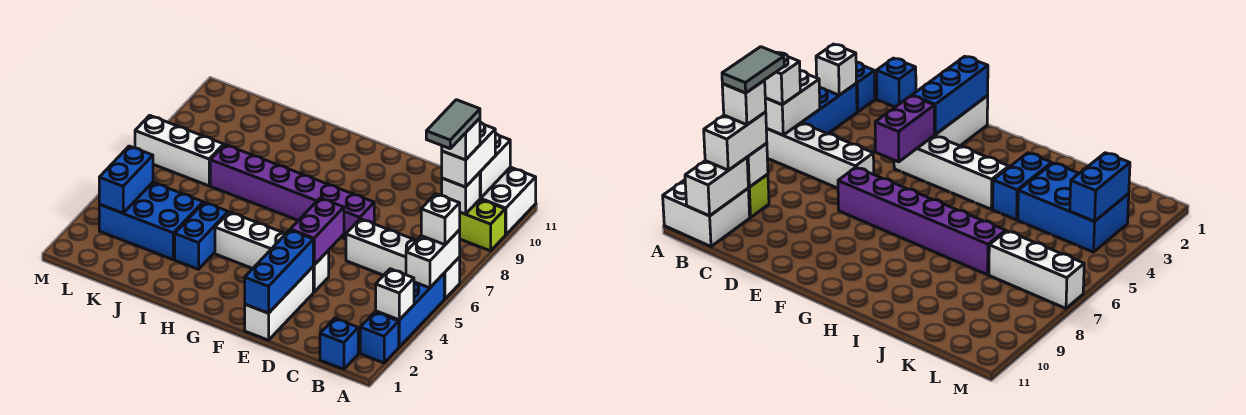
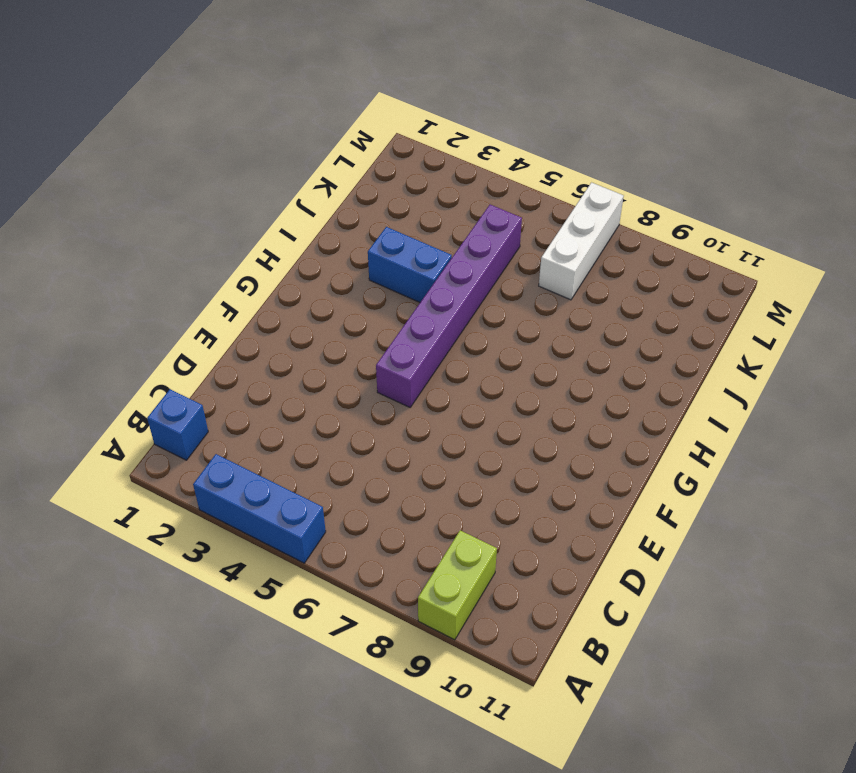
purple 1x6 brick [376,205,522,407] -> purple 1x6 brick moved to [210,145,374,239]
none -> blue 1x1 brick [360,312,399,363]
none -> white 1x4 brick [346,219,460,299]
none -> white 2x2 brick [480,167,536,235]

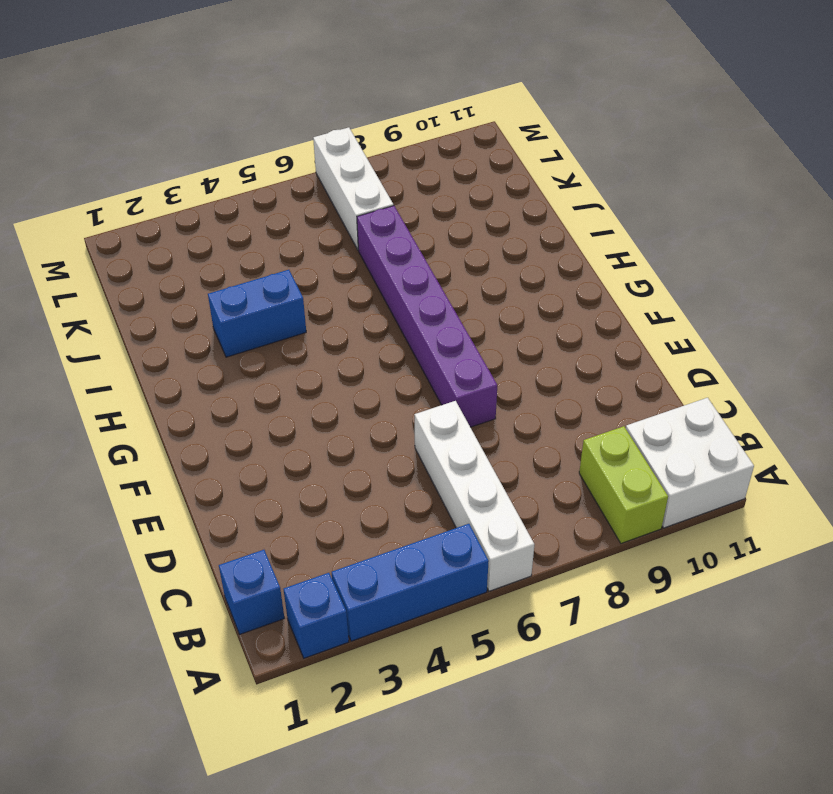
none -> white 1x3 brick [245,267,313,340]
none -> white 1x4 brick [215,212,329,292]
none -> blue 2x3 brick [99,182,203,259]

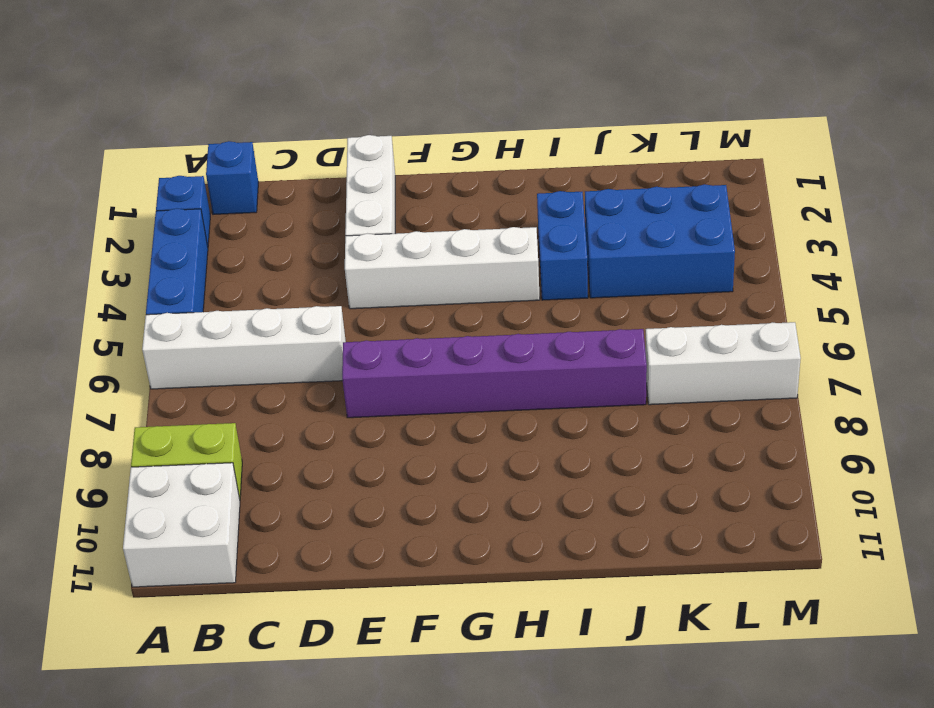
none -> white 1x1 brick [376,269,414,320]
none -> white 1x2 brick [406,230,460,288]
none -> white 1x1 brick [442,172,480,214]

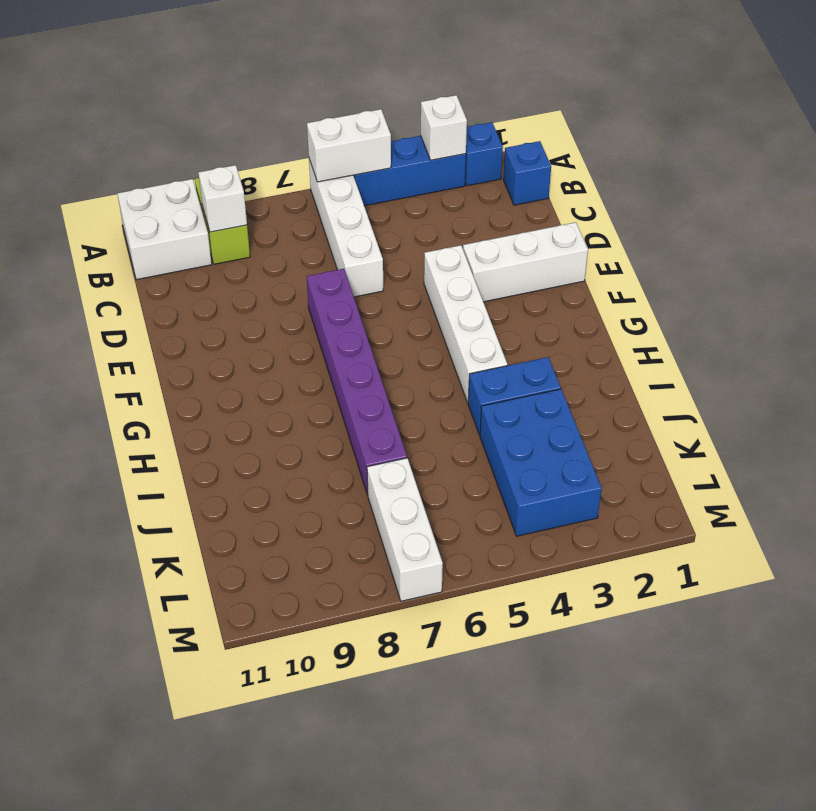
none -> white 1x2 brick [480,133,510,198]
none -> blue 1x3 brick [245,230,313,313]
none -> purple 1x2 brick [290,198,344,265]

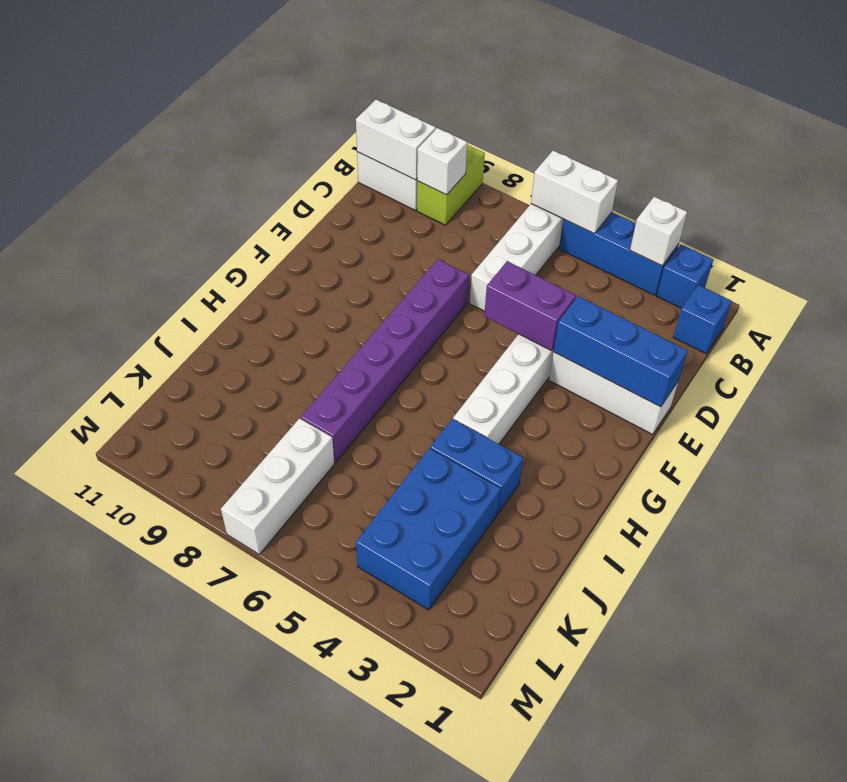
none -> blue 1x2 brick [99,146,153,213]
none -> white 1x1 brick [421,194,460,245]
none -> white 1x2 brick [442,122,495,187]

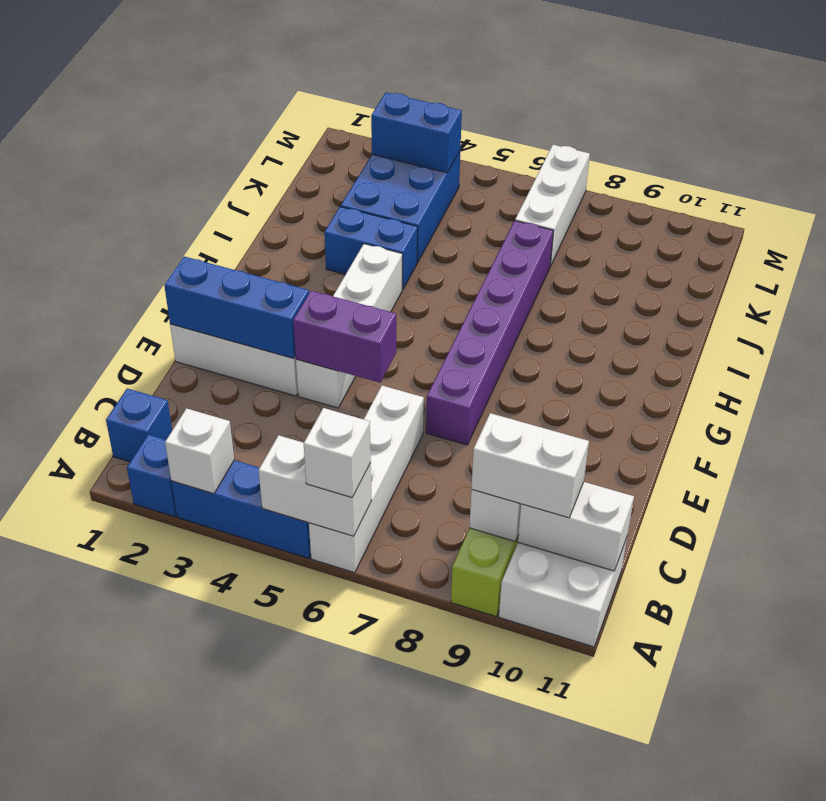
none -> white 1x1 brick [442,118,480,160]
none -> grey 1x2 tile [426,100,480,149]

